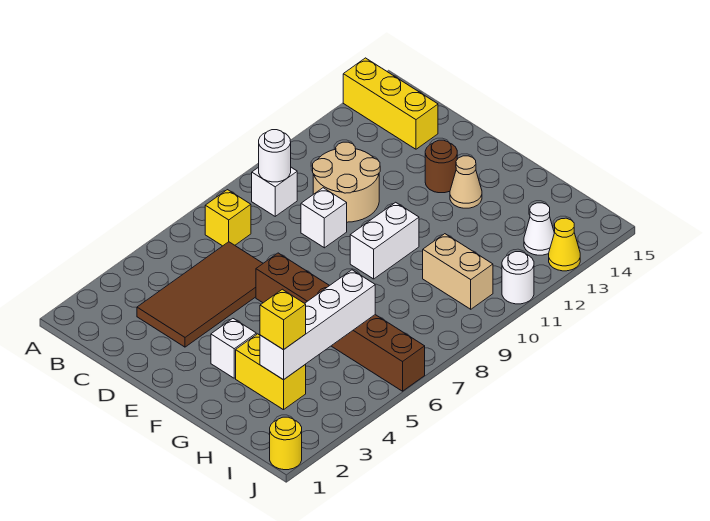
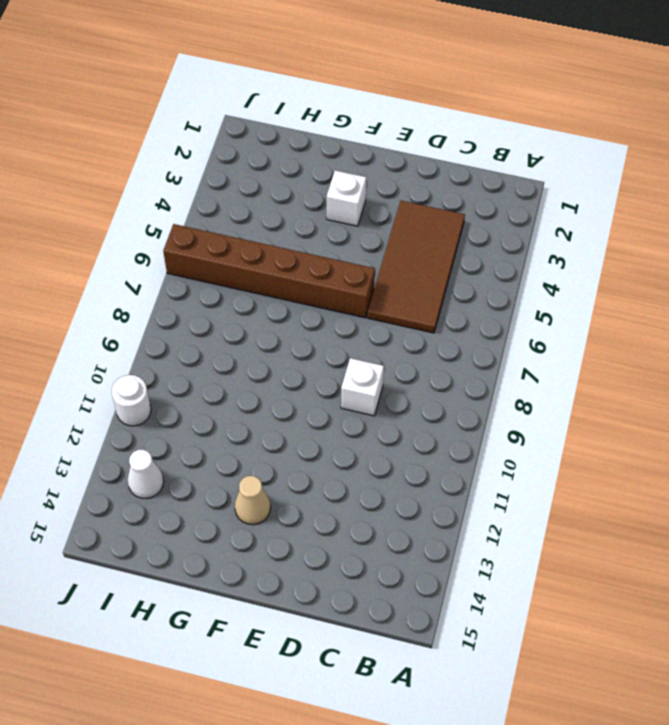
none -> yellow 1x3 brick [343,58,438,149]
none -> yellow 1x1 brick [205,190,251,246]
none -> white 1x1 brick [252,167,297,216]

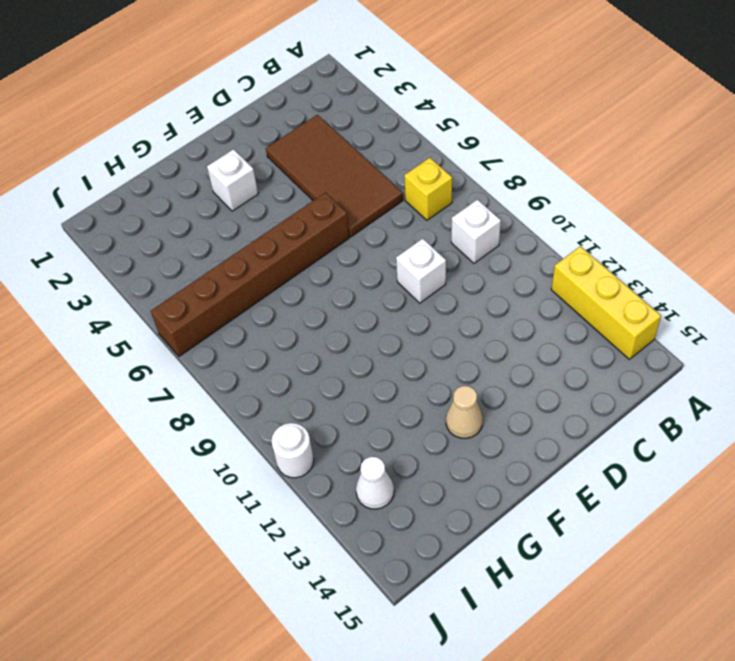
yellow 1x3 brick [551,246,661,359] -> yellow 1x3 brick turned to [343,58,438,149]
none -> tan 2x2 round brick [313,142,380,222]
none -> brown 1x1 round brick [425,140,457,193]
none -> white 1x2 brick [350,202,419,279]

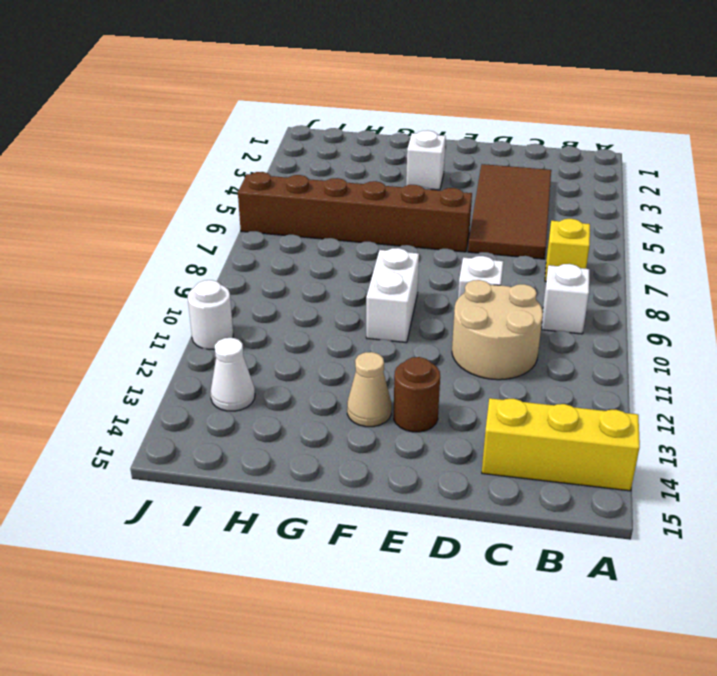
none -> yellow 1x2 brick [236,334,306,410]
none -> tan 1x2 brick [423,234,493,309]
none -> yellow 1x1 round brick [270,417,302,470]

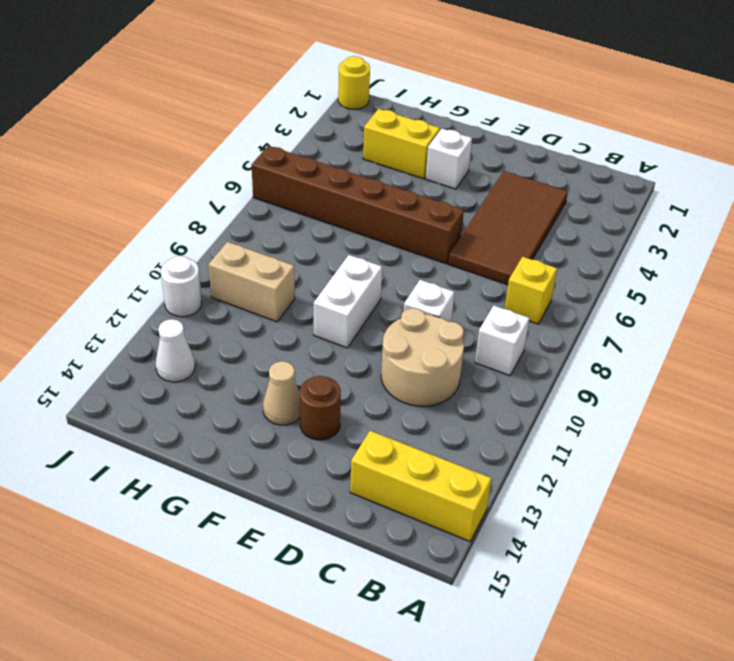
none -> yellow 1x1 cone [549,218,580,271]
none -> white 1x1 round brick [259,130,291,182]
none -> white 1x4 brick [260,270,375,380]

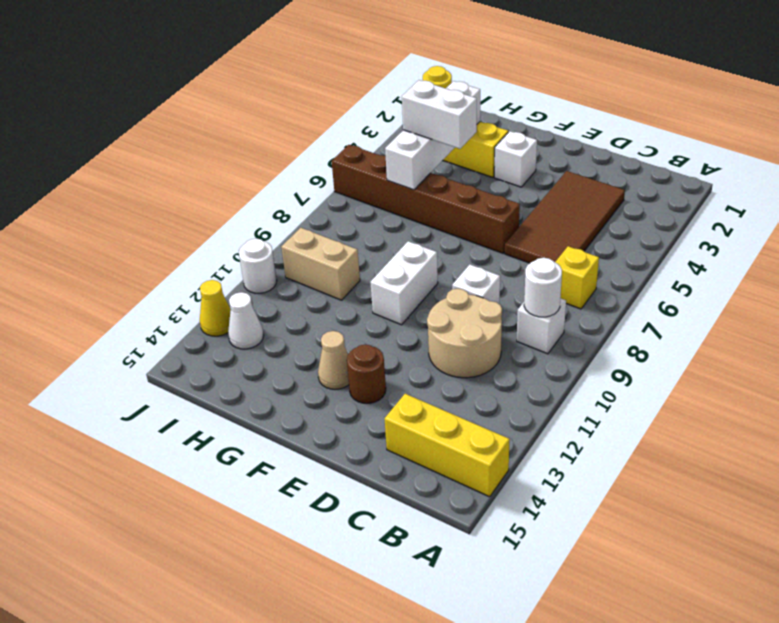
white 1x2 brick [402,80,477,149] -> none
none -> yellow 1x1 brick [260,289,306,350]

